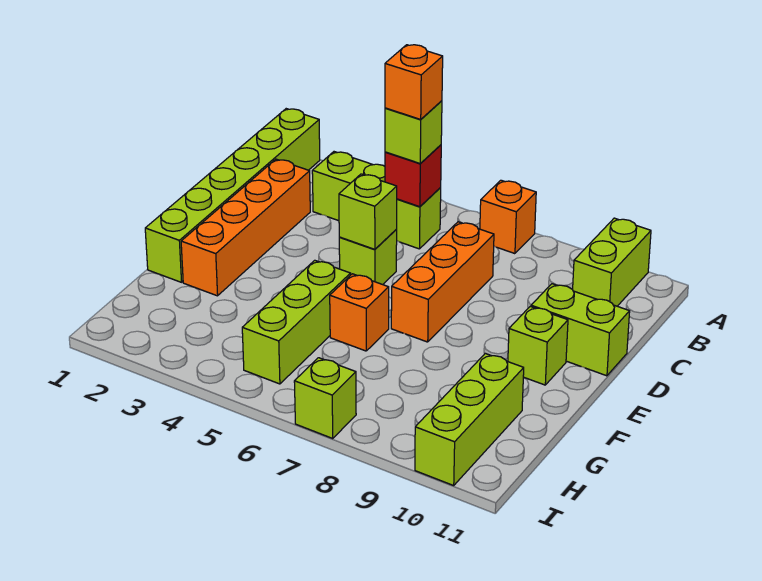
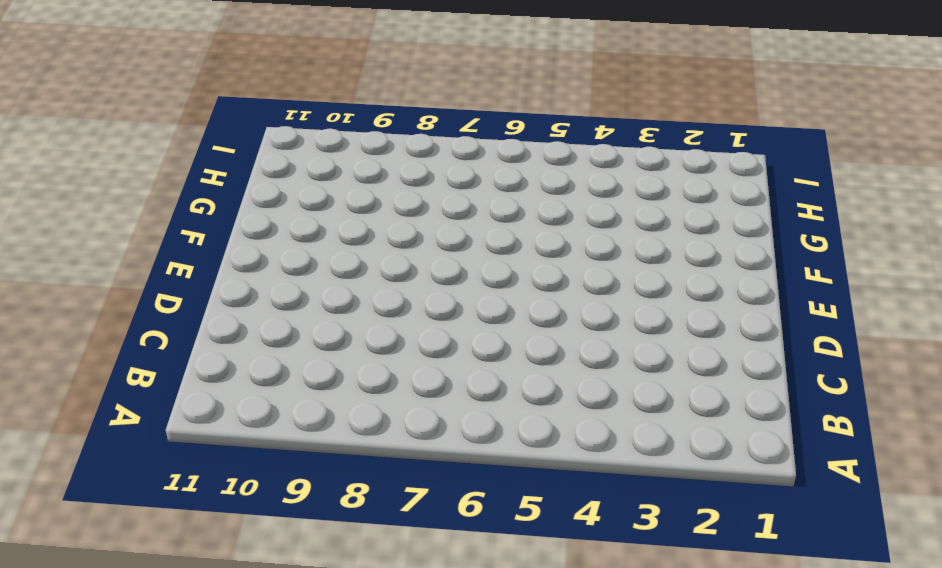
none -> lime 1x6 brick [145,109,320,282]
none -> orange 1x1 brick [480,180,536,254]
none -> lime 1x2 brick [572,218,651,306]

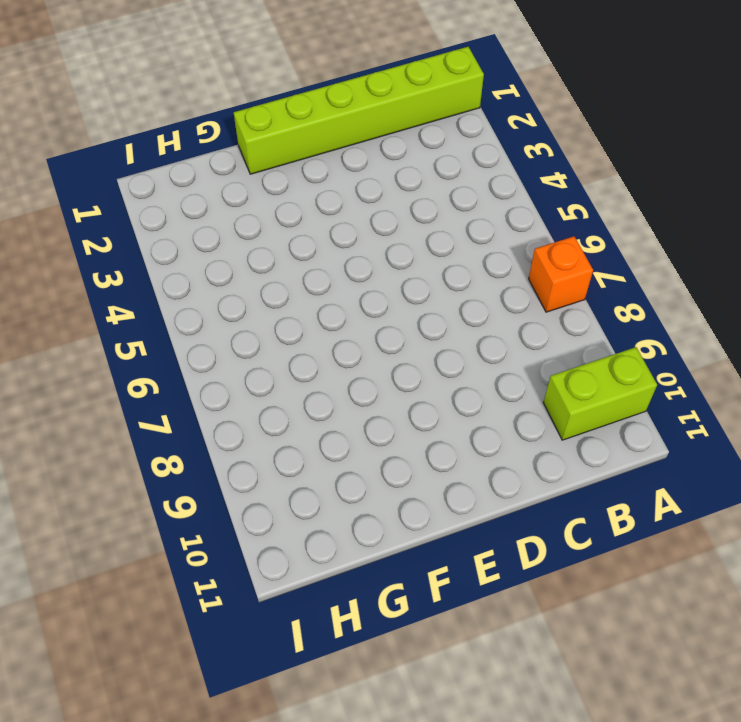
none -> lime 1x3 brick [312,152,441,249]
none -> orange 1x4 brick [181,159,310,296]
none -> orange 1x3 brick [391,222,494,342]

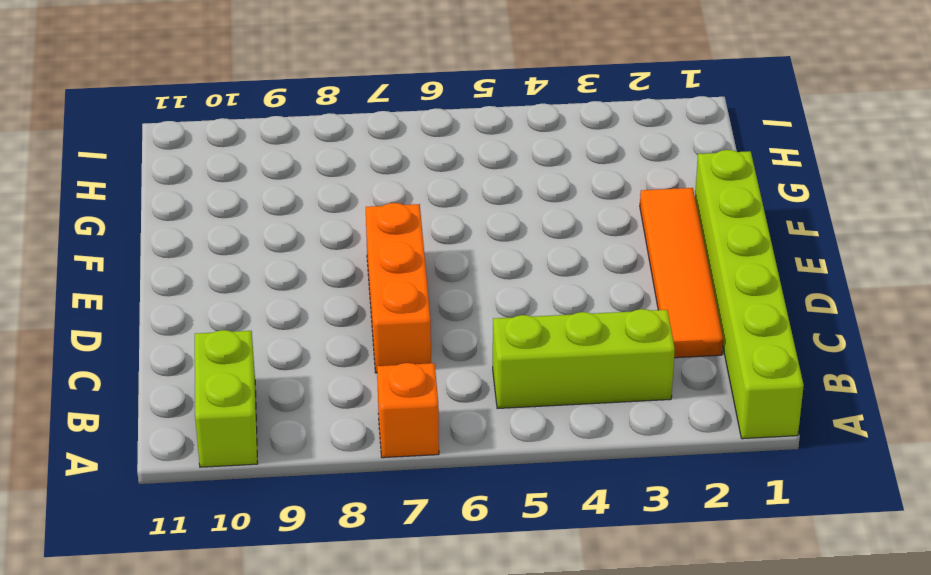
orange 1x4 tile [640,188,723,358] -> orange 1x4 brick [181,159,310,296]
none -> lime 1x1 brick [339,230,397,285]
none -> lime 1x2 brick [531,284,630,376]
none -> lime 1x1 brick [508,306,568,385]

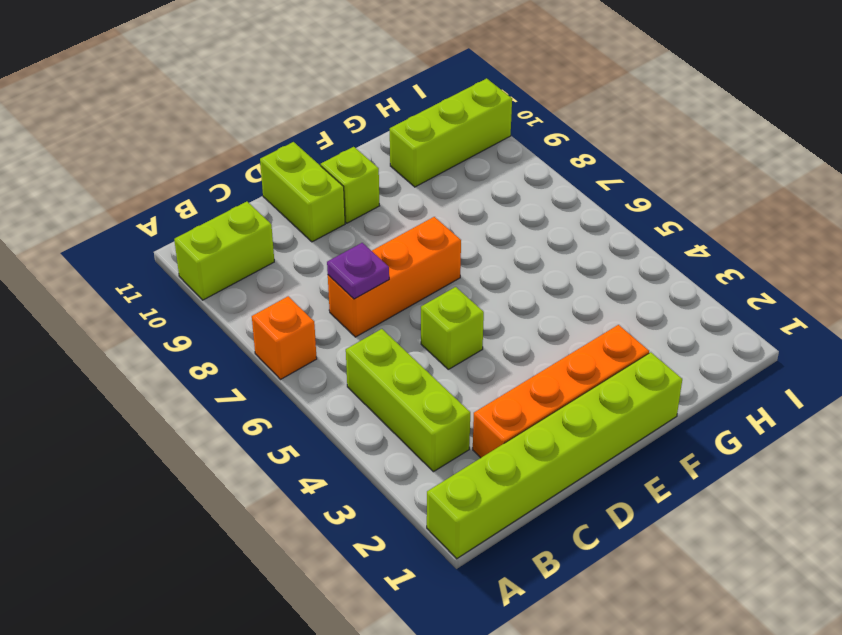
purple 1x1 plate [327,243,389,299] -> none
none -> lime 1x3 brick [242,260,351,384]
none -> orange 1x1 brick [330,274,389,351]
none -> lime 1x1 brick [294,358,356,438]

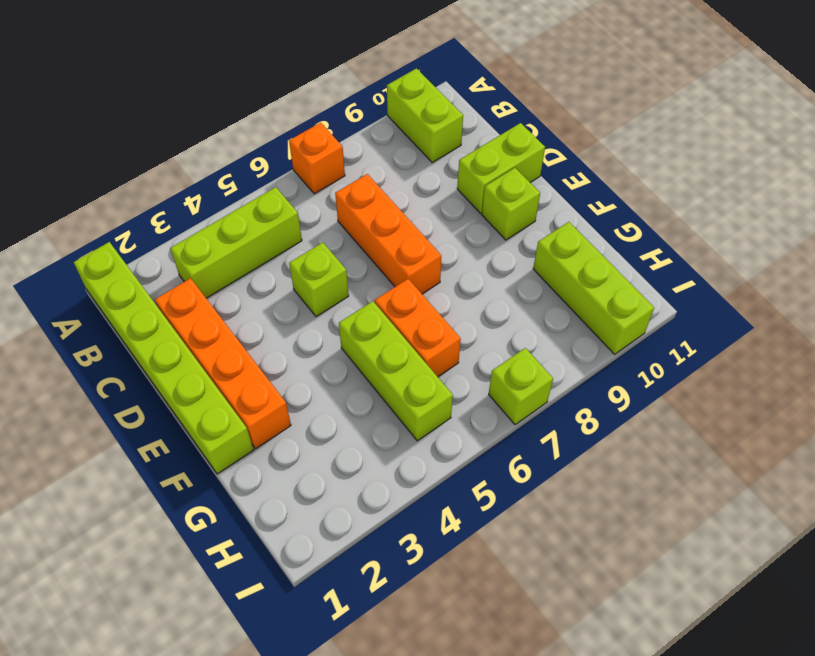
orange 1x2 brick [375,279,461,377] -> orange 1x1 brick [330,274,389,351]
none -> red 1x1 brick [385,145,441,207]
none -> lime 1x1 brick [339,174,397,250]
none -> lime 1x1 brick [385,101,442,164]

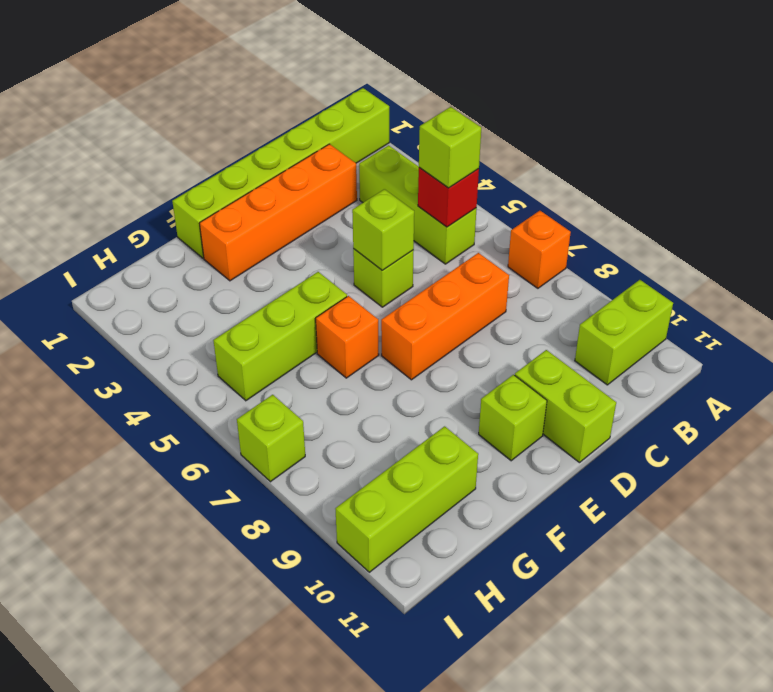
none -> orange 1x1 brick [385,45,443,119]

